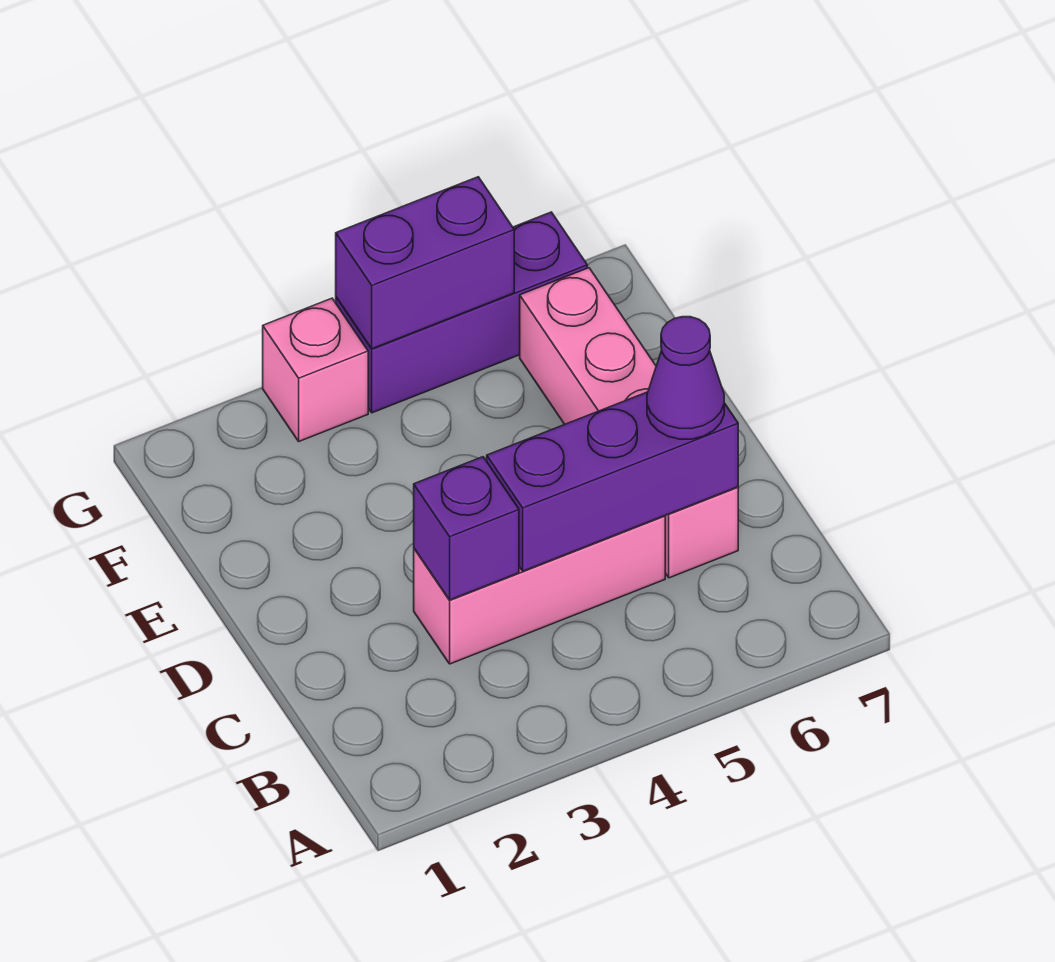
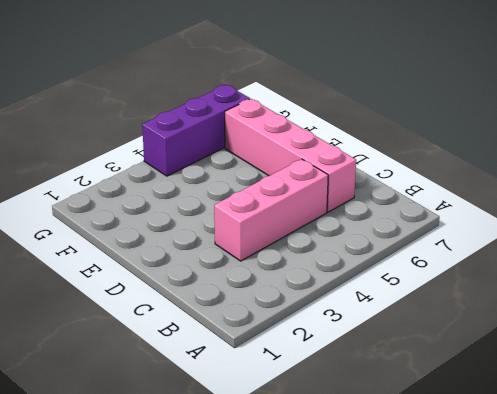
none -> pink 1x1 brick [263,298,368,441]
none -> purple 1x1 brick [414,457,519,600]

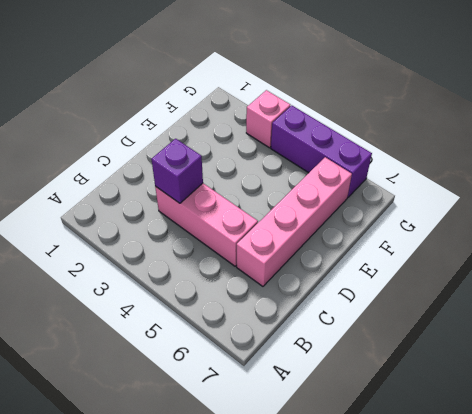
none -> purple 1x3 brick [487,392,738,571]
none -> purple 1x2 brick [336,177,514,349]

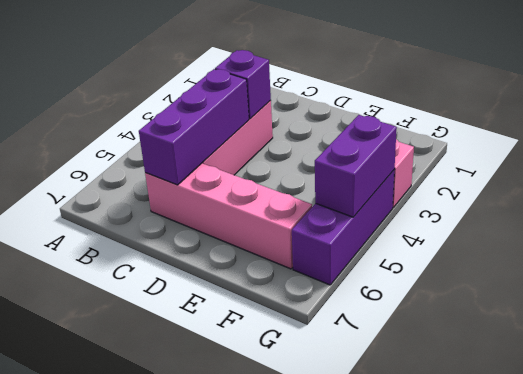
none -> purple 1x1 cone [647,317,724,439]

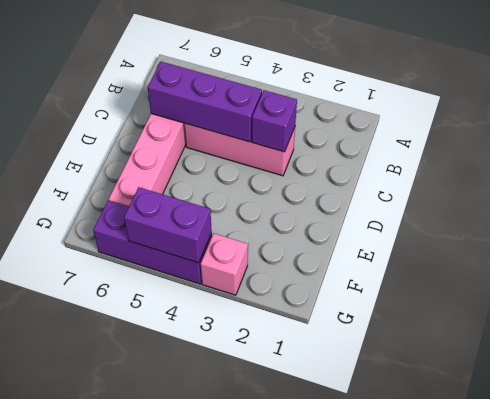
none -> purple 1x1 cone [647,317,724,439]

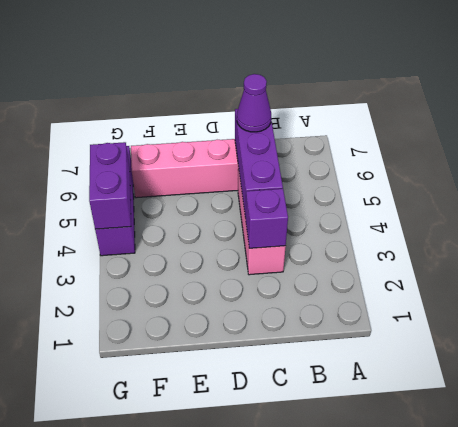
none -> pink 1x1 brick [263,298,368,441]

